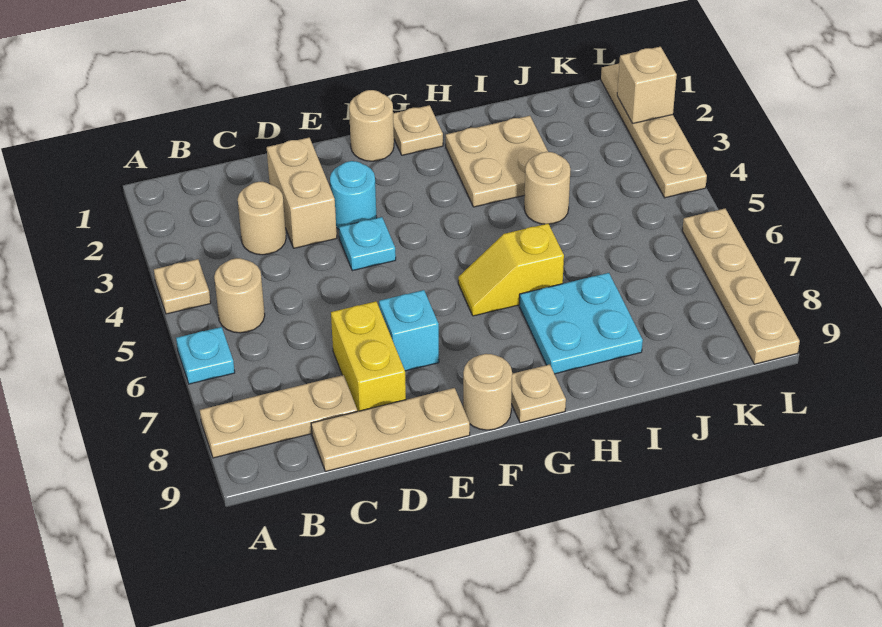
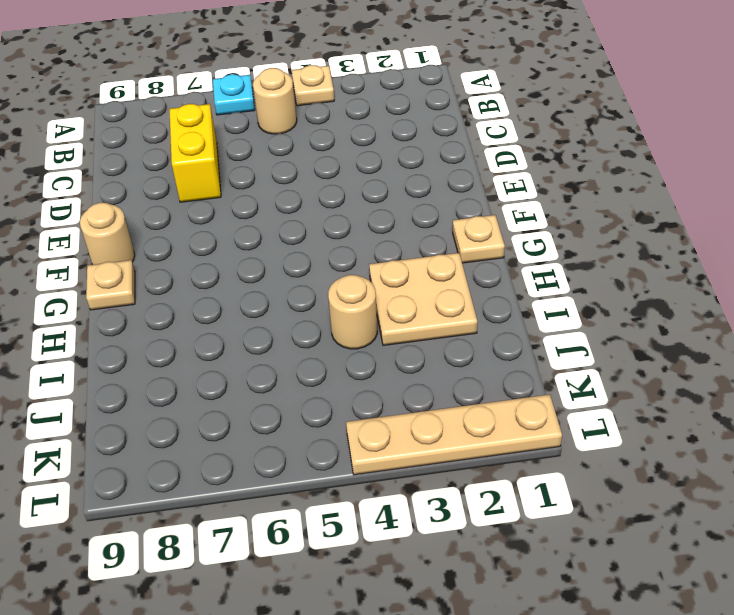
yellow 1x2 brick [169,104,221,202] -> yellow 1x2 brick turned to [331,301,406,412]
none -> tan 1x3 plate [200,375,357,458]
none -> tan 1x1 round brick [237,182,286,255]
none -> tan 1x3 plate [311,388,470,471]

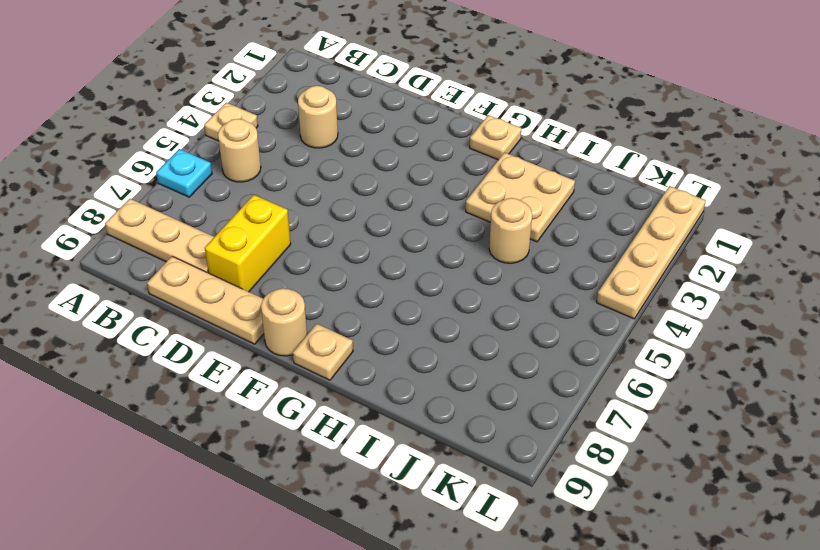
none -> tan 1x2 brick [267,138,337,248]
none -> cyan 1x1 round brick [330,161,377,229]
none -> cyan 1x1 plate [339,217,396,271]

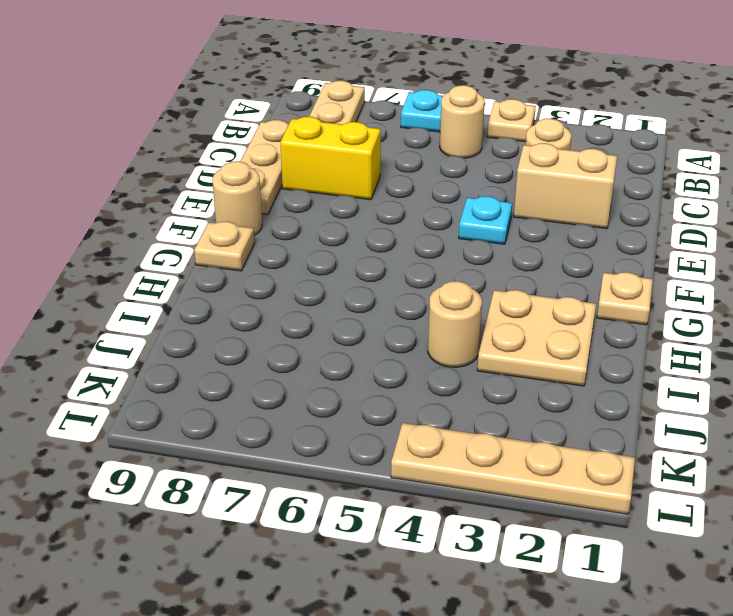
none -> cyan 1x1 round brick [330,161,377,229]
none -> cyan 1x1 brick [379,290,439,371]
none -> tan 1x1 round brick [349,90,394,161]

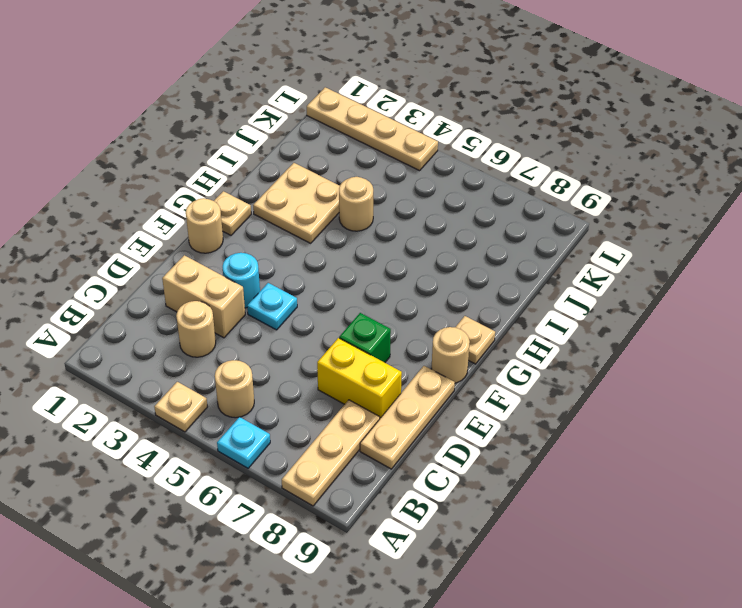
green 1x1 brick [339,313,391,363] -> cyan 1x1 brick [379,290,439,371]
none -> yellow 1x2 slope [458,224,564,316]
none -> cyan 2x2 plate [519,273,643,374]
none -> tan 1x4 plate [682,209,800,364]

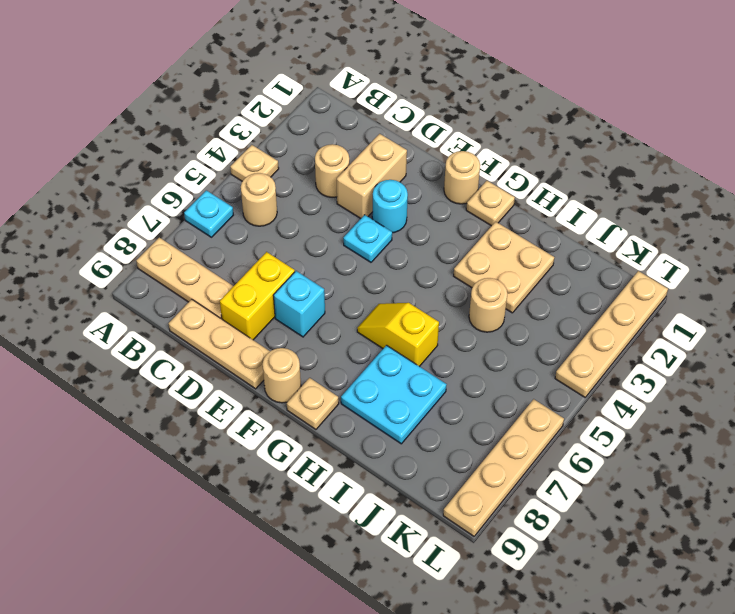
none -> tan 1x1 brick [617,47,677,123]

